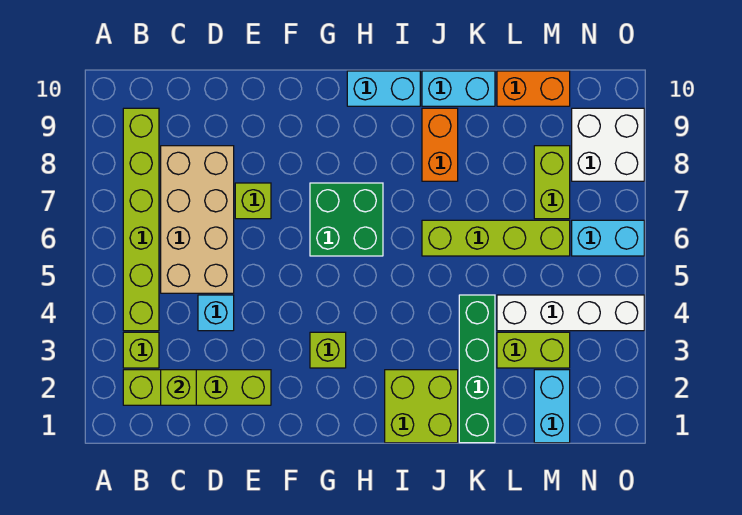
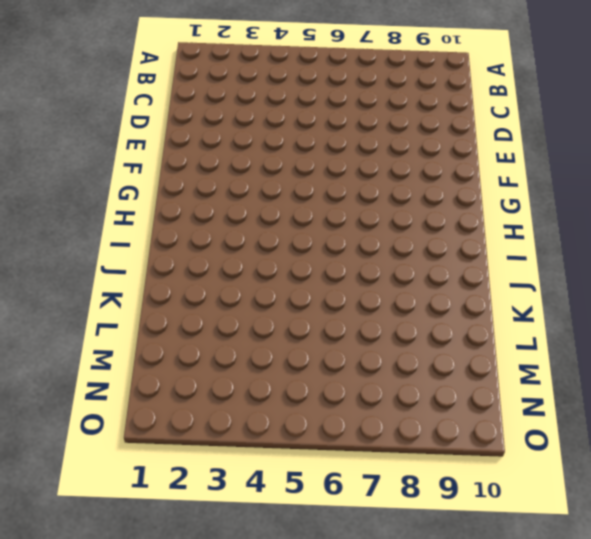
none -> lime 1x4 brick [123,370,271,405]
none -> lime 1x1 brick [123,332,159,368]
none -> lime 1x6 brick [123,108,159,331]

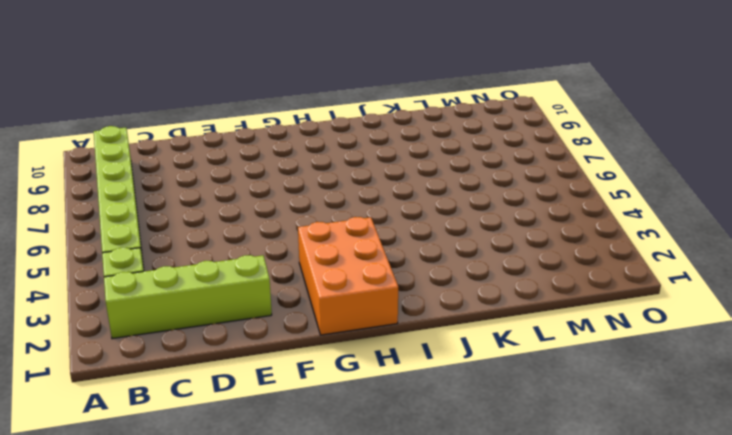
orange 2x3 brick [298,217,398,335] -> lime 1x1 brick [310,332,346,368]
none -> tan 2x4 brick [161,146,234,293]
none -> cyan 1x1 brick [198,295,234,331]
none -> lime 1x1 brick [235,183,271,219]

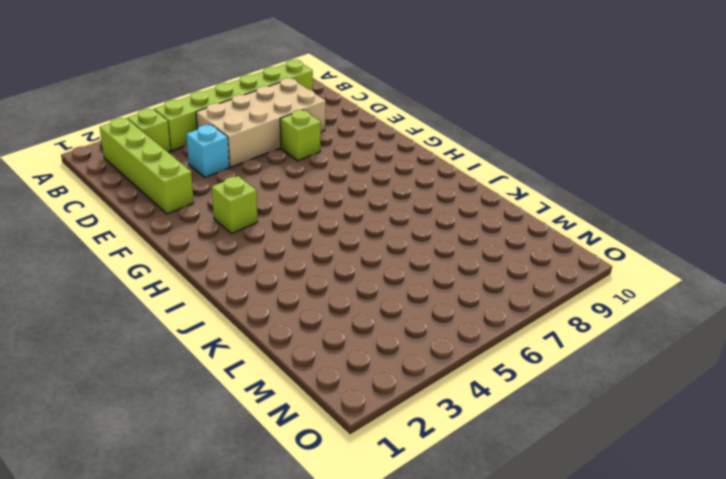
none -> green 2x2 brick [310,183,383,256]
none -> cyan 1x2 brick [347,71,420,106]
none -> lime 2x2 brick [385,370,458,443]

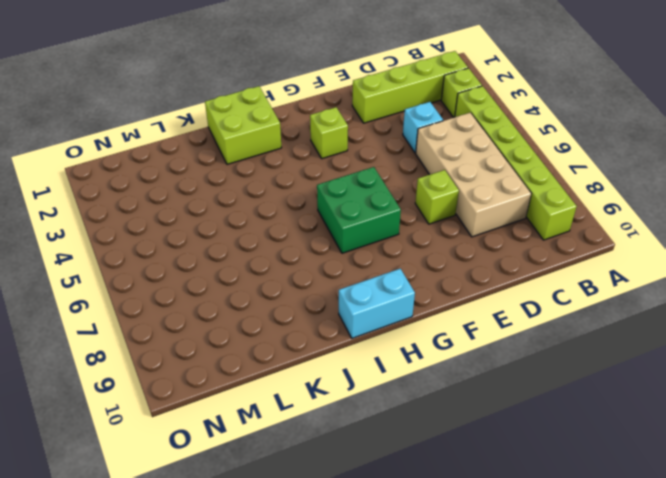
none -> lime 1x4 brick [422,220,570,256]
none -> orange 1x2 brick [422,108,458,181]
none -> cyan 1x2 brick [422,71,495,106]

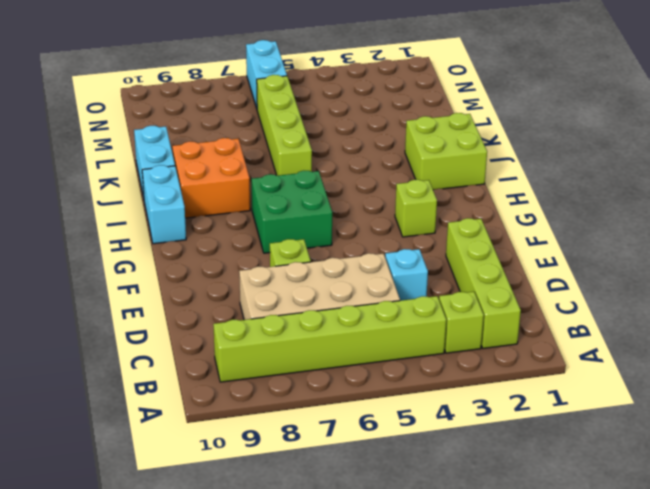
orange 2x2 brick [172,138,250,218] -> orange 1x2 brick [422,108,458,181]
none -> green 1x4 brick [459,295,495,443]
none -> lime 1x2 brick [497,332,570,368]
none -> white 1x4 brick [497,295,644,331]

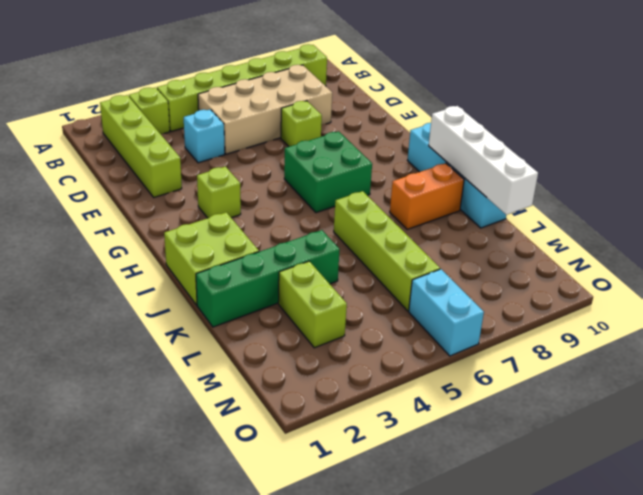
white 1x4 brick [429,106,538,215] -> white 1x4 brick moved to [497,295,644,331]
none -> orange 1x2 brick [497,71,570,106]
none -> cyan 1x2 brick [534,370,570,443]
none -> lime 1x2 brick [534,146,570,219]

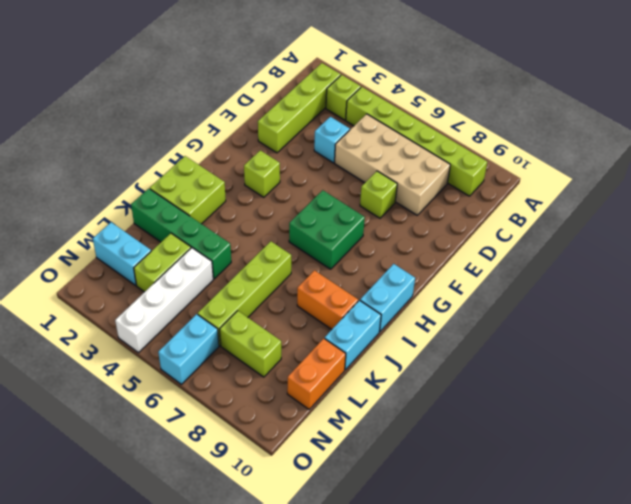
none -> white 2x2 brick [572,108,644,181]
none -> lime 1x1 brick [161,370,196,405]

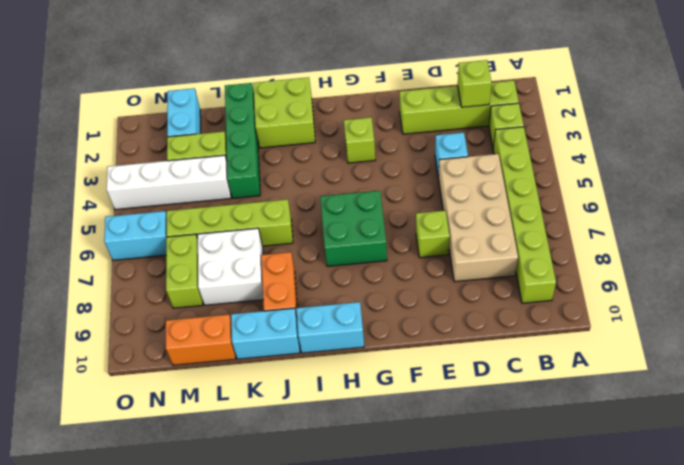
white 2x2 brick [198,228,263,305] -> white 2x2 brick moved to [572,108,644,181]

